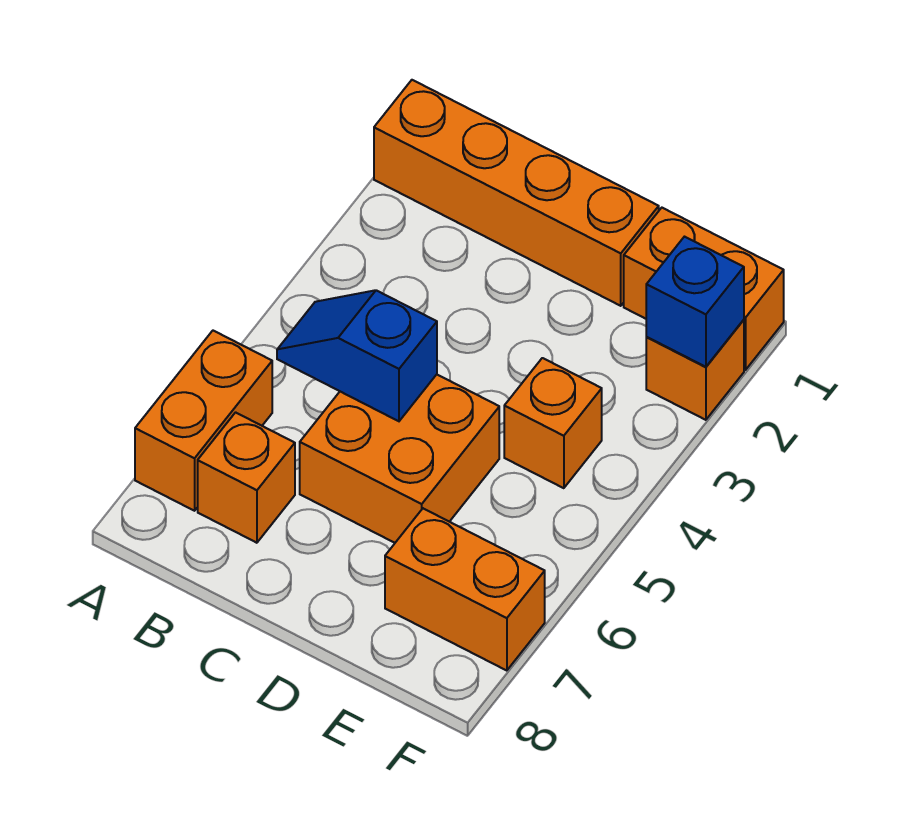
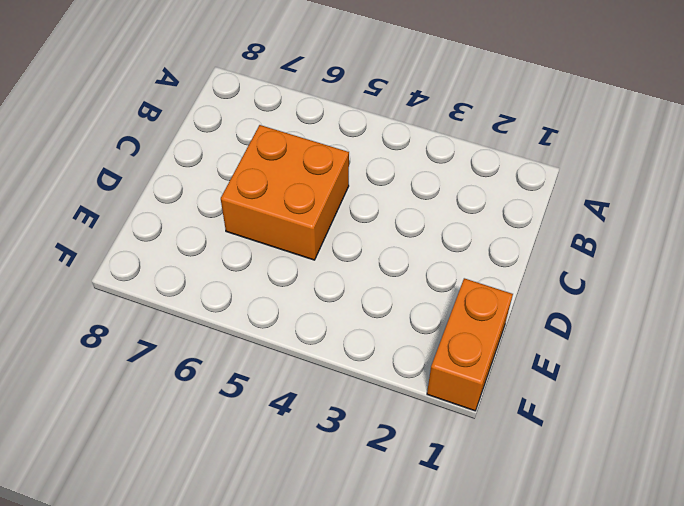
none -> orange 1x4 brick [374,80,659,306]
none -> orange 1x2 brick [135,331,272,511]

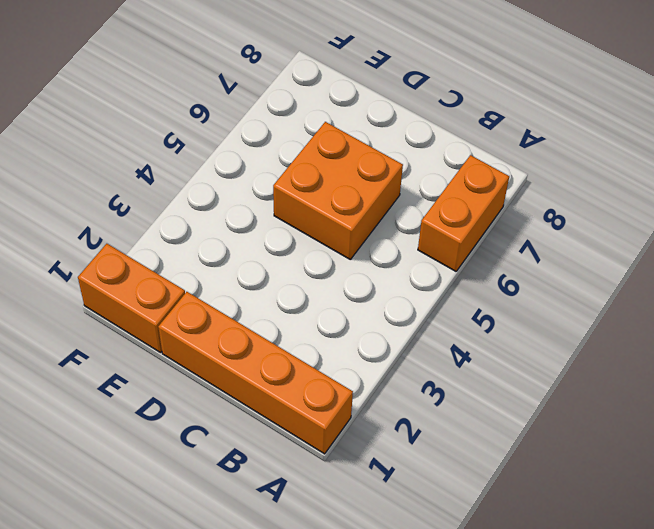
none -> orange 1x1 brick [198,412,295,543]
none -> orange 1x1 brick [504,358,602,488]

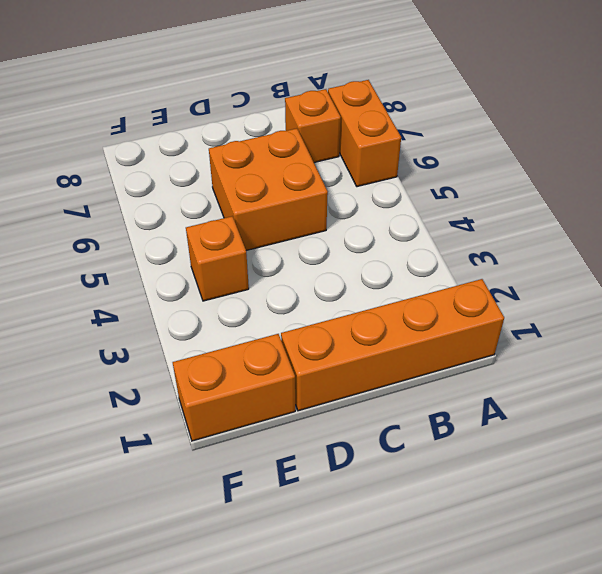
none -> orange 1x2 brick [385,509,545,671]
none -> orange 1x1 brick [646,320,744,420]

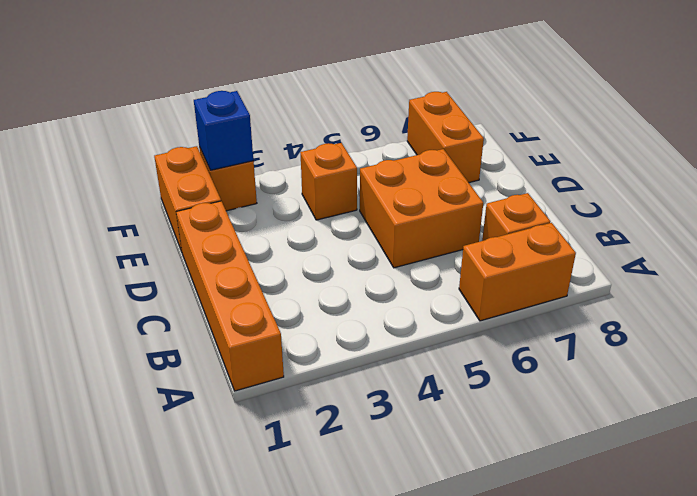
none -> blue 1x2 slope [277,290,437,421]

